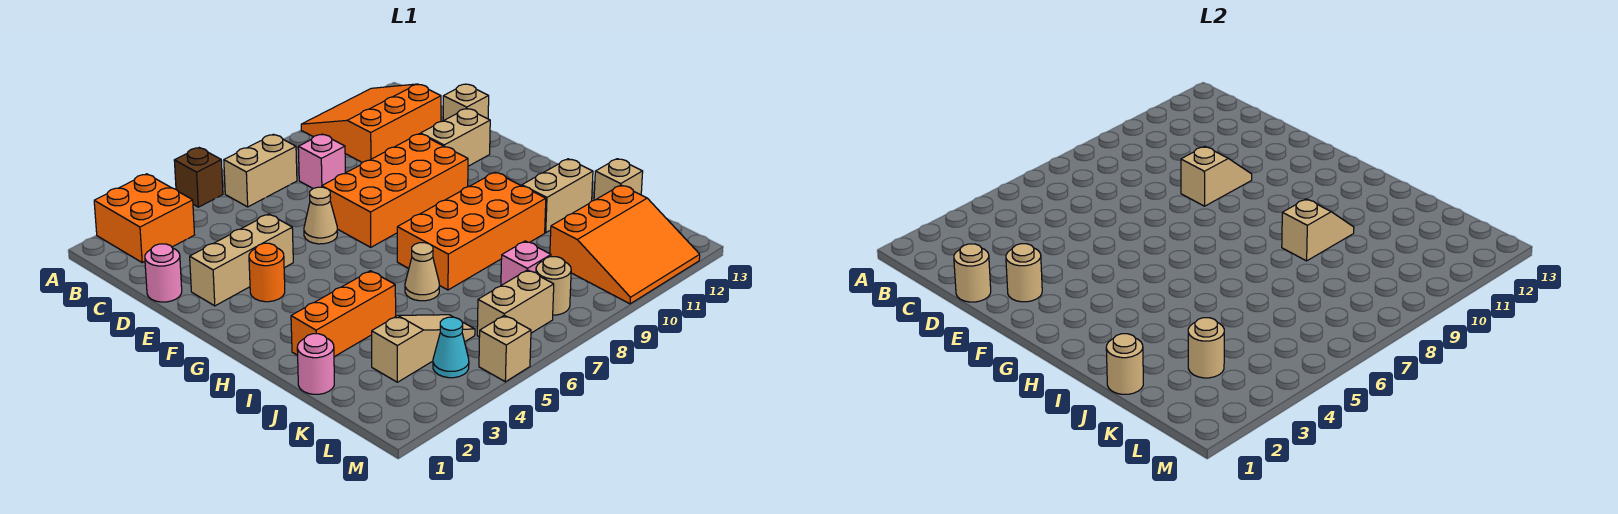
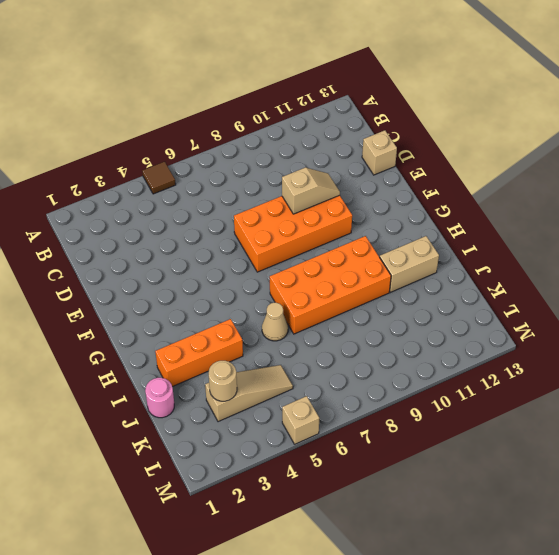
brown 1x1 tile [142,162,176,194] -> brown 1x1 brick [174,148,223,207]
none -> orange 2x2 brick [94,174,194,263]
none -> orange 3x3 slope [301,84,441,162]
none -> tan 1x2 brick [224,134,297,207]
none -> pink 1x1 brick [298,134,345,189]

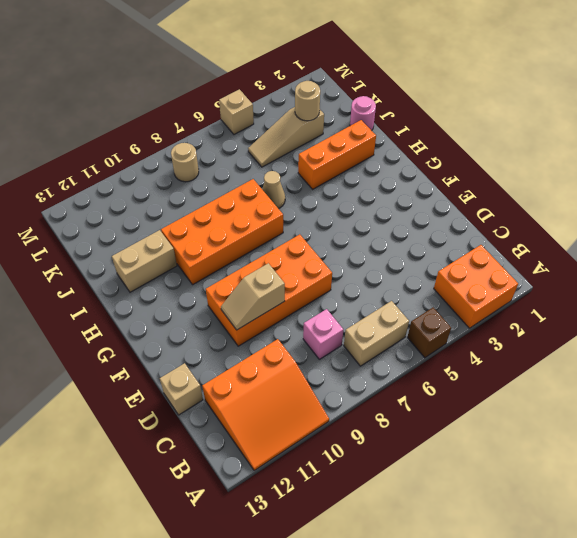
none -> pink 1x1 round brick [145,244,182,302]
none -> tan 1x3 brick [190,214,293,306]
none -> tan 1x1 cone [304,187,337,244]
none -> tan 1x2 brick [421,108,490,166]

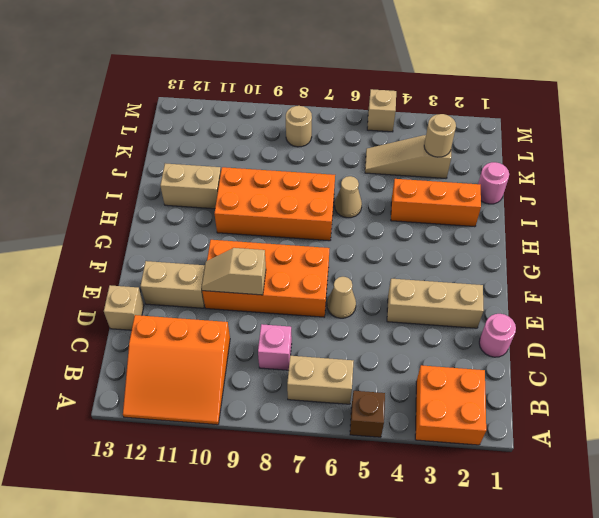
none -> orange 1x1 round brick [249,243,285,302]
none -> tan 1x1 brick [594,159,643,200]
none -> pink 1x1 brick [501,241,551,285]
none -> orange 3x3 slope [550,185,700,304]

